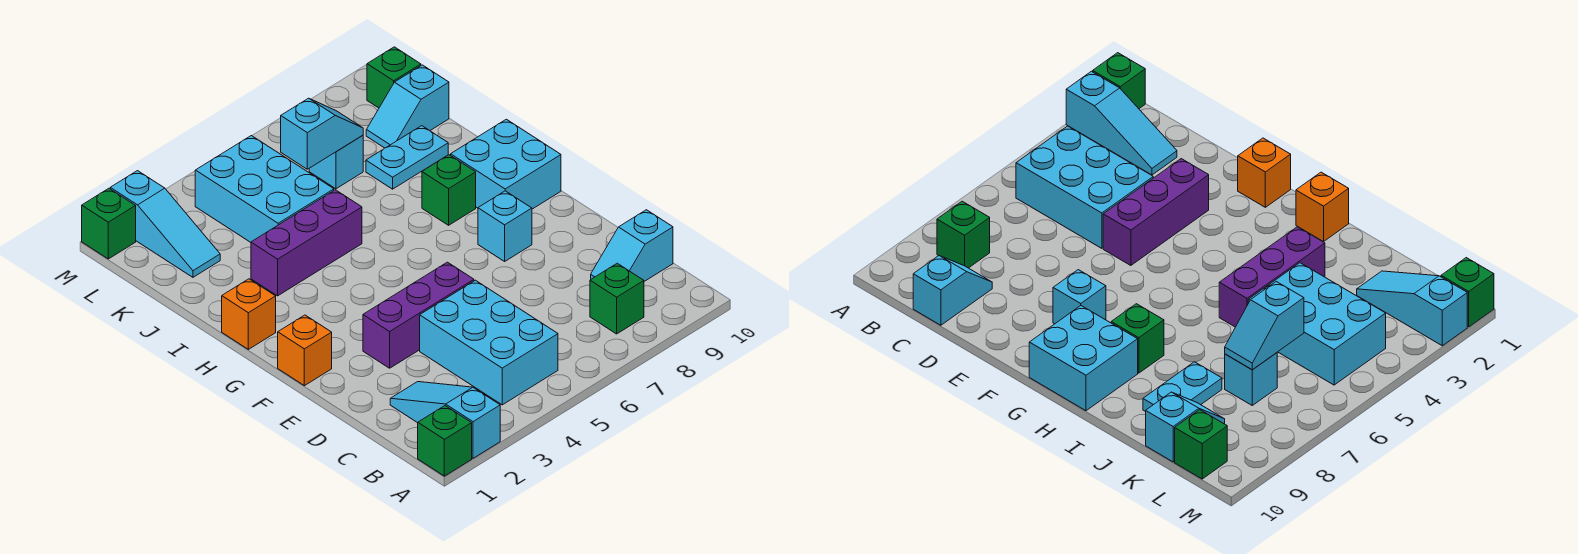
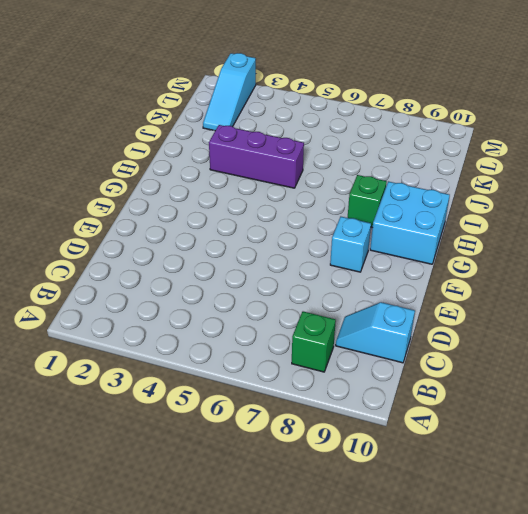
none -> green 1x1 brick [418,406,472,476]
none -> cyan 1x3 slope [390,382,500,458]
none -> cyan 2x3 brick [420,280,558,405]

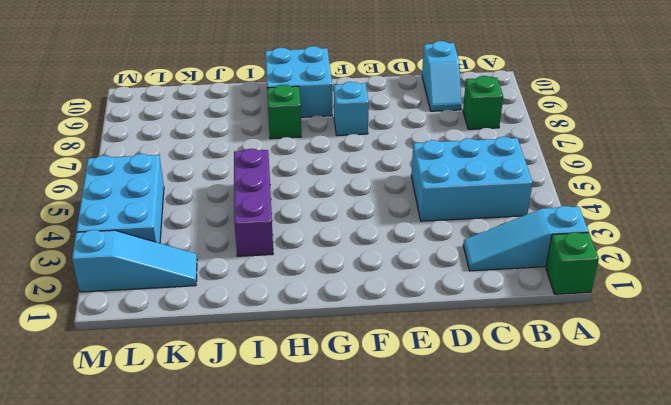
cyan 2x3 brick [76,154,164,243] -> cyan 2x3 brick turned to [195,136,334,242]
none -> purple 1x3 brick [363,262,474,368]
none -> orange 1x1 brick [278,315,332,386]
none -> orange 1x1 brick [222,279,276,349]

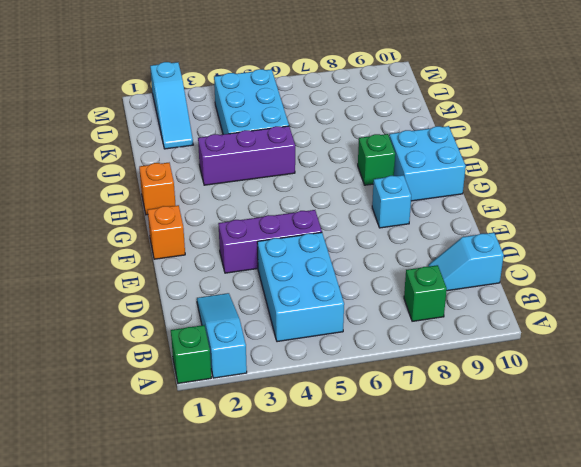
none -> cyan 1x2 plate [366,126,448,189]
none -> cyan 1x1 brick [309,135,363,189]
none -> cyan 1x2 slope [366,65,449,148]

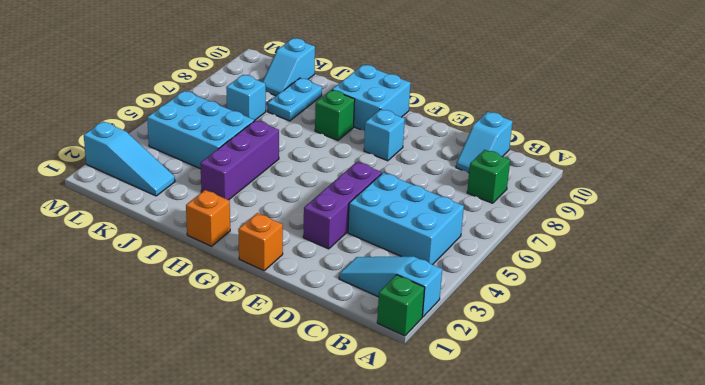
none -> green 1x1 brick [367,47,421,108]
none -> green 1x1 brick [82,188,136,259]
none -> cyan 1x2 slope [281,98,363,169]

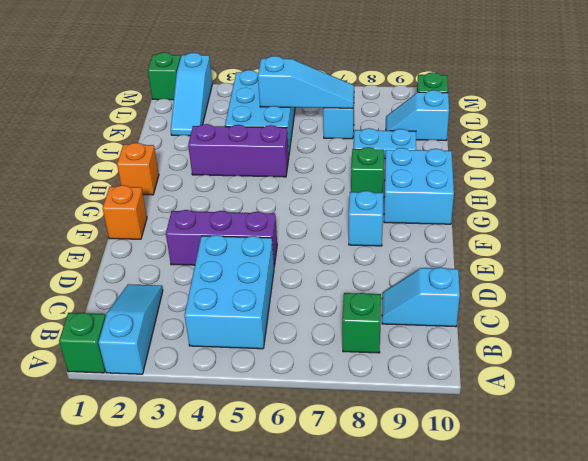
cyan 1x3 slope [258,56,354,108] -> cyan 1x2 slope [281,98,363,169]

